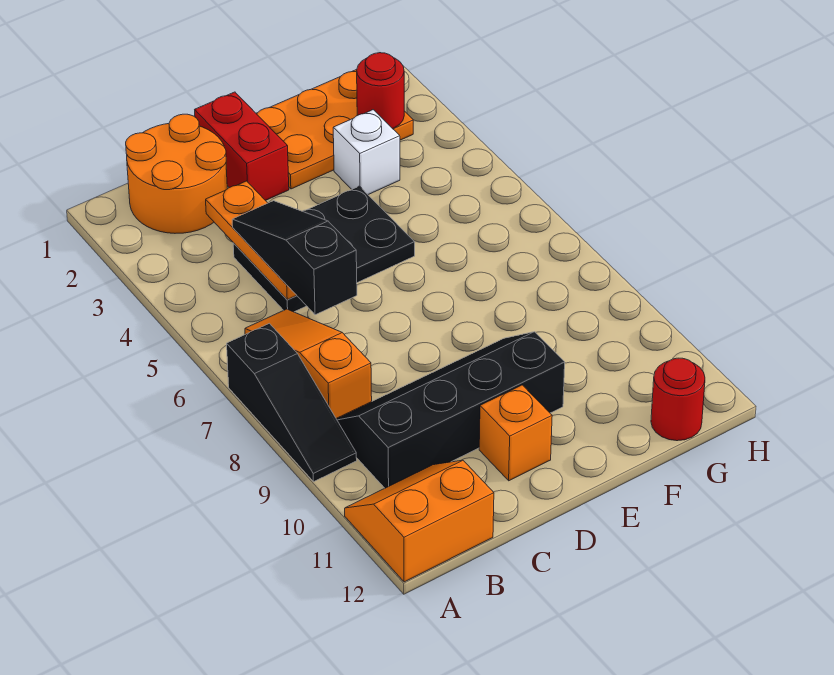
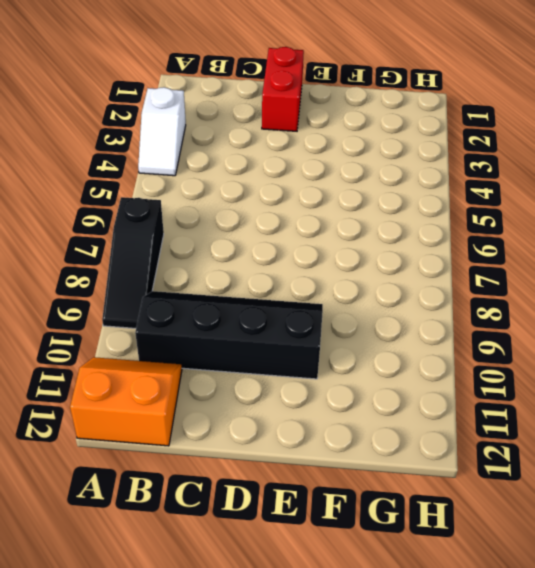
white 1x2 slope [138,87,186,176] -> none
none -> orange 2x2 round brick [126,114,227,233]
none -> orange 1x3 slope [245,309,372,418]
none -> black 2x3 plate [233,186,415,312]

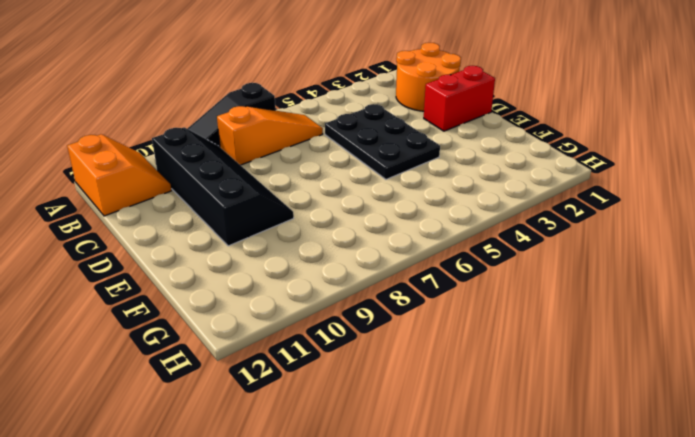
none -> orange 1x1 brick [479,385,552,481]
none -> orange 2x3 plate [256,70,413,189]
none -> white 1x1 brick [333,110,400,195]

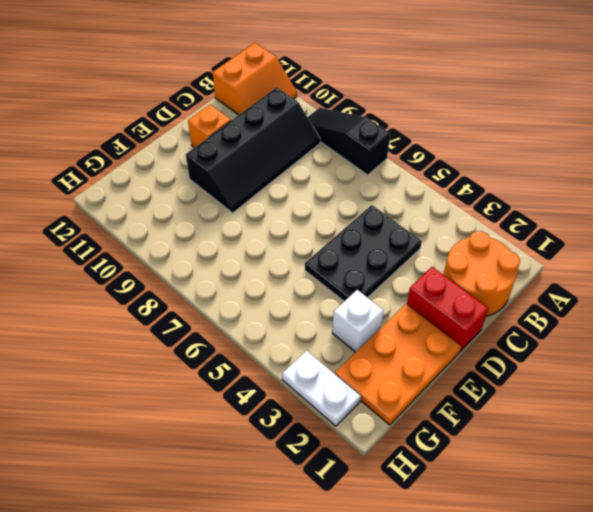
white 1x2 plate [282,351,361,426] -> none
none -> orange 1x3 slope [245,309,372,418]
none -> red 1x1 round brick [651,358,705,441]
none -> orange 1x3 plate [206,181,297,300]

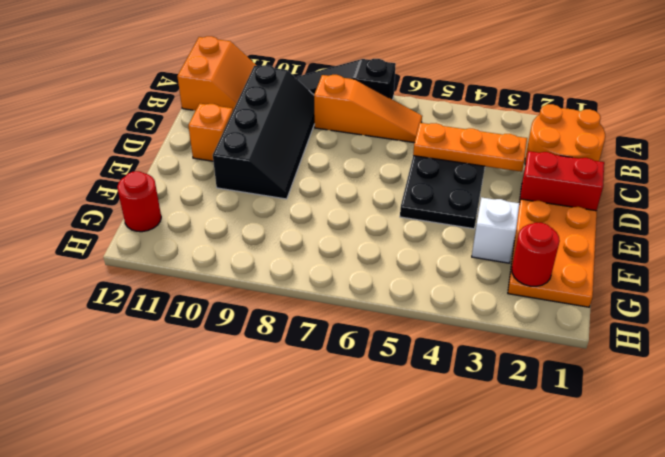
none -> black 1x3 slope [232,201,357,315]

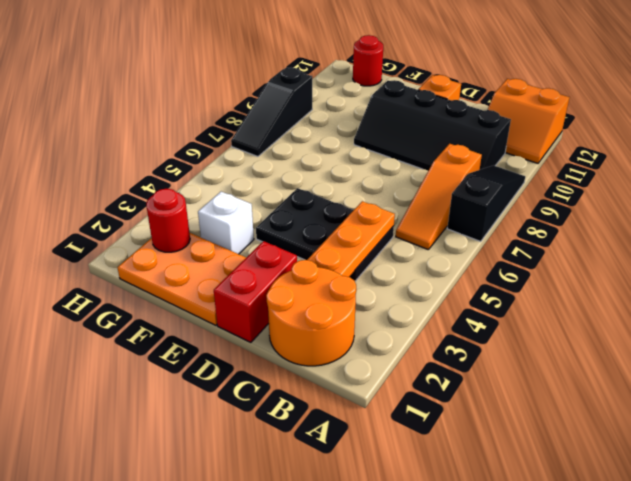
black 1x3 slope [231,68,312,157] -> black 1x3 slope moved to [232,201,357,315]

